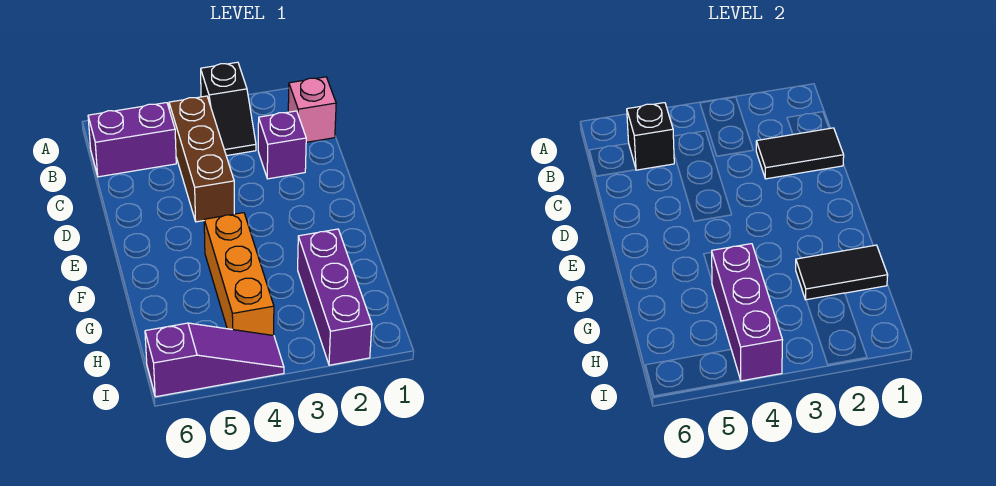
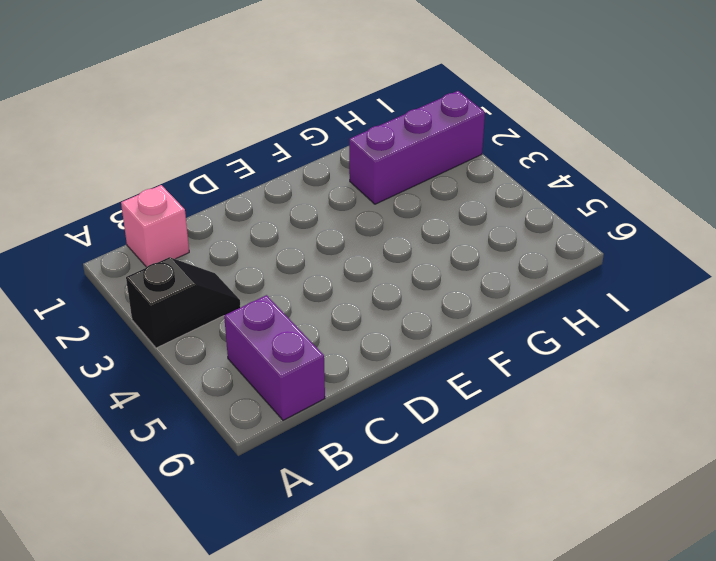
none -> brown 1x3 brick [169,96,234,222]
none -> purple 1x1 brick [258,111,306,179]
none -> orange 1x3 brick [204,213,274,336]

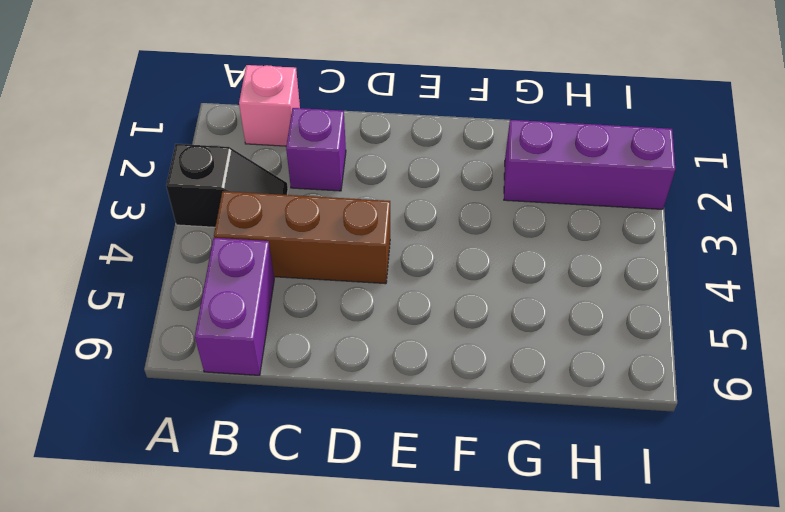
none -> orange 1x3 brick [204,213,274,336]
none -> purple 1x3 slope [145,323,284,397]
none -> black 1x1 brick [627,103,674,170]

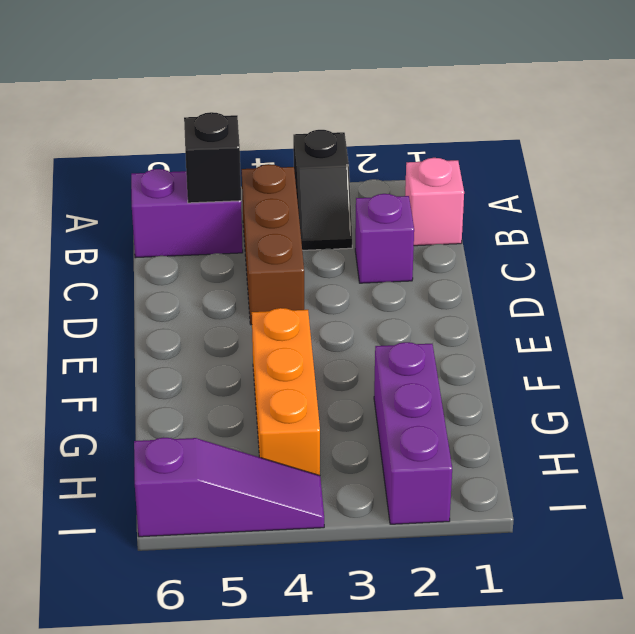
none -> black 1x2 tile [756,128,844,179]
none -> black 1x2 tile [796,245,888,300]
none -> purple 1x3 brick [712,244,782,381]

